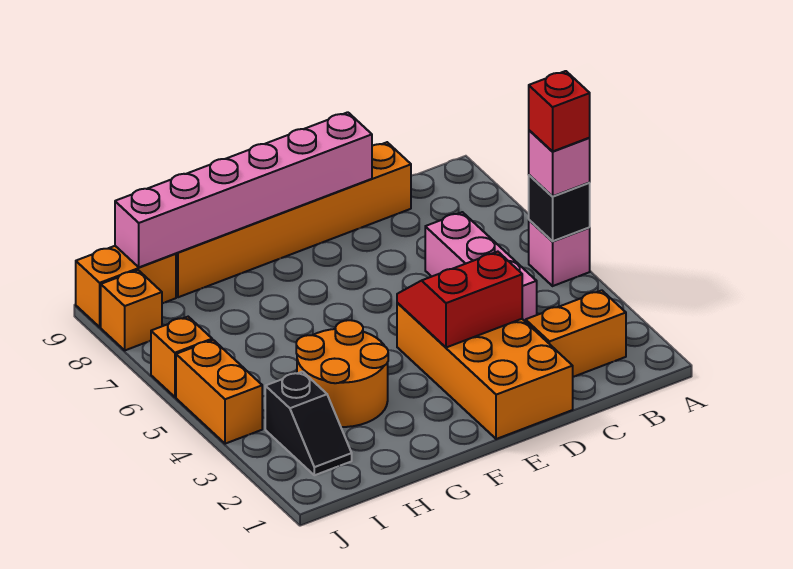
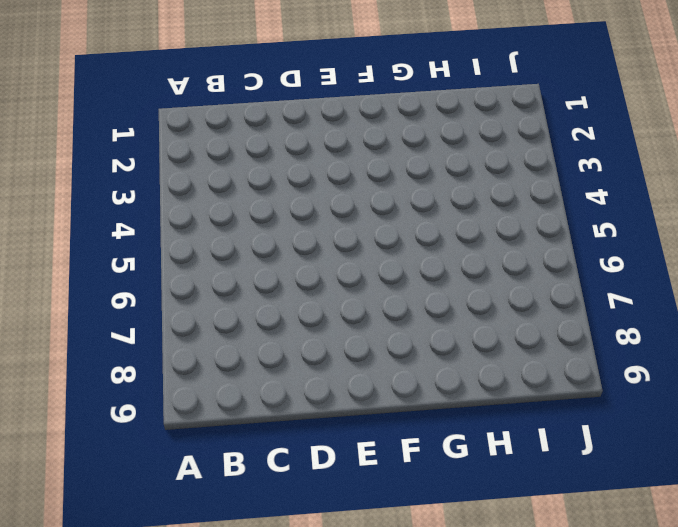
none -> pink 1x1 brick [529,220,590,286]
none -> orange 1x2 brick [526,290,626,377]
none -> pink 1x3 brick [425,212,537,322]

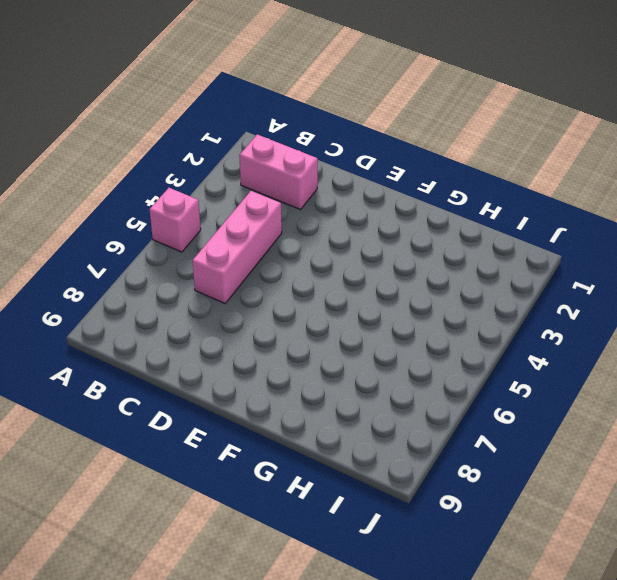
pink 1x2 brick [239,134,318,209] -> orange 1x2 brick [526,290,626,377]
none -> orange 1x6 brick [176,142,411,297]
none -> orange 2x4 brick [397,303,573,439]
none -> orange 2x2 round brick [296,320,388,427]

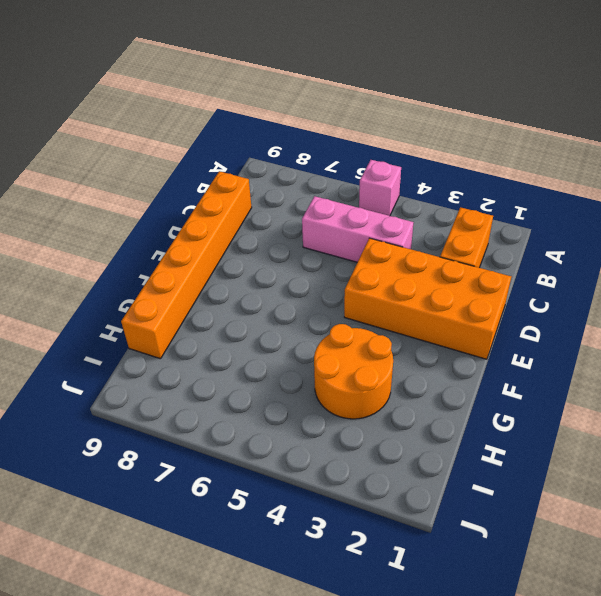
none -> black 1x2 slope [265,372,352,475]
none -> orange 1x2 brick [76,246,176,327]
none -> orange 1x2 brick [176,340,262,444]

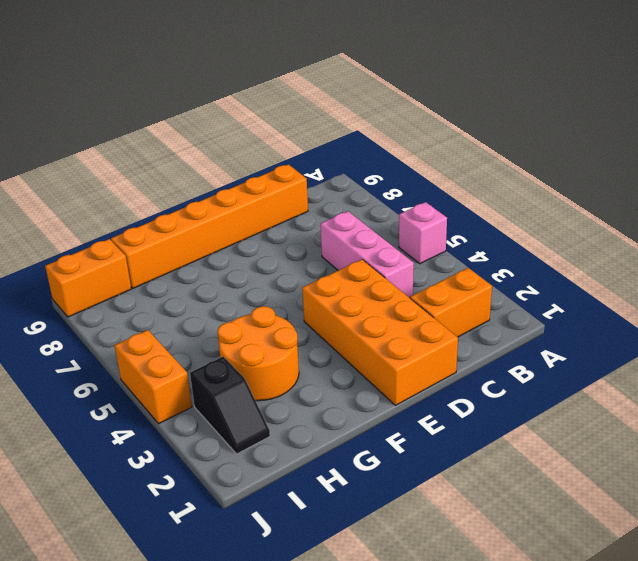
none -> orange 1x1 brick [151,317,212,397]
none -> orange 1x1 brick [101,270,162,350]
none -> black 1x1 brick [529,175,590,241]

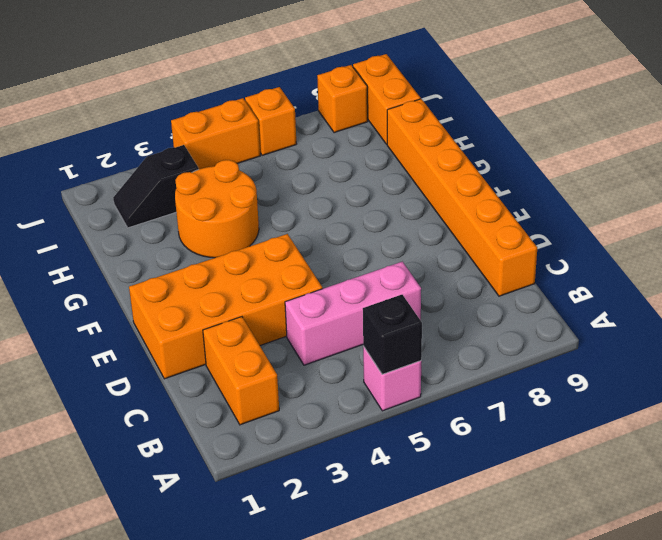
none -> red 2x2 slope [397,252,522,347]
none -> pink 1x6 brick [115,112,372,267]
none -> pink 1x1 brick [529,130,590,196]

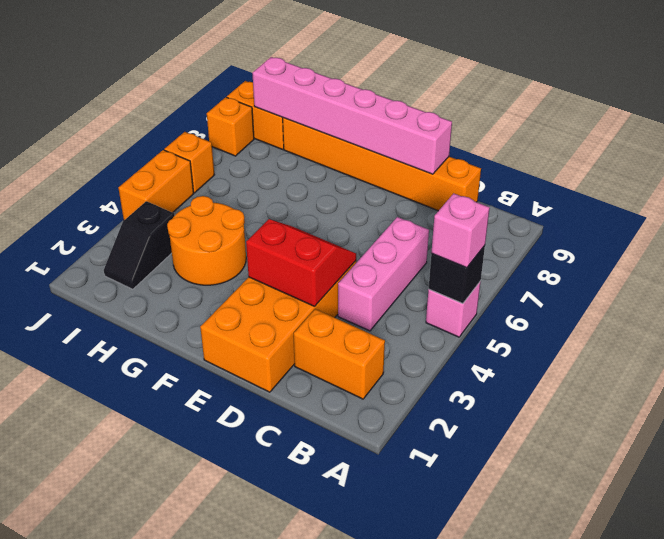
none -> red 1x1 brick [529,71,590,152]

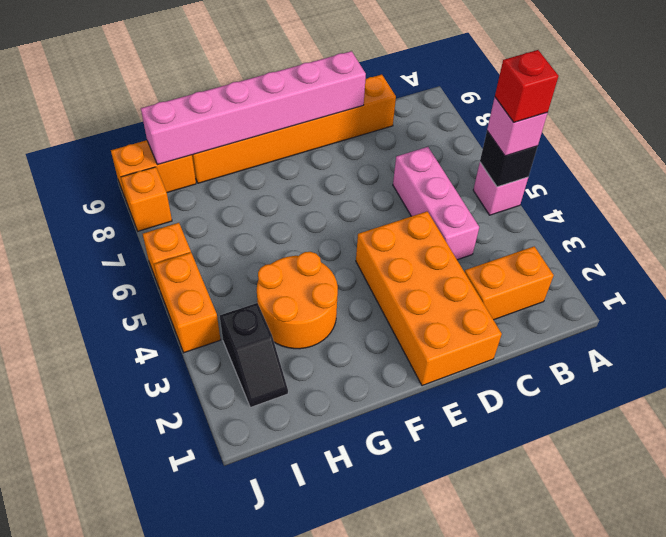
none -> red 2x2 slope [397,252,522,347]

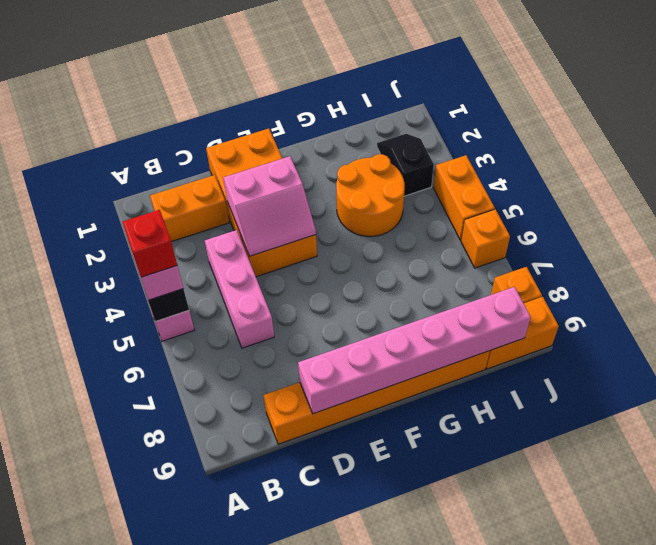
pink 2x2 slope [223,156,316,256] -> red 2x2 slope [397,252,522,347]

